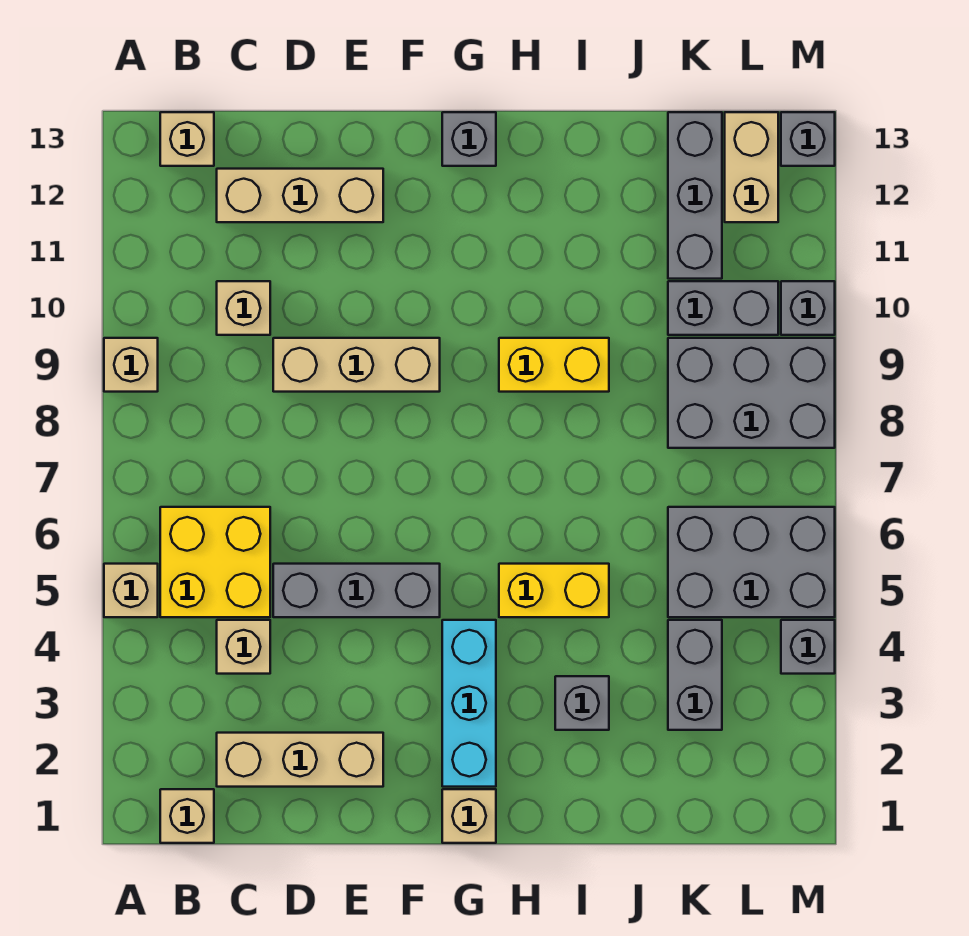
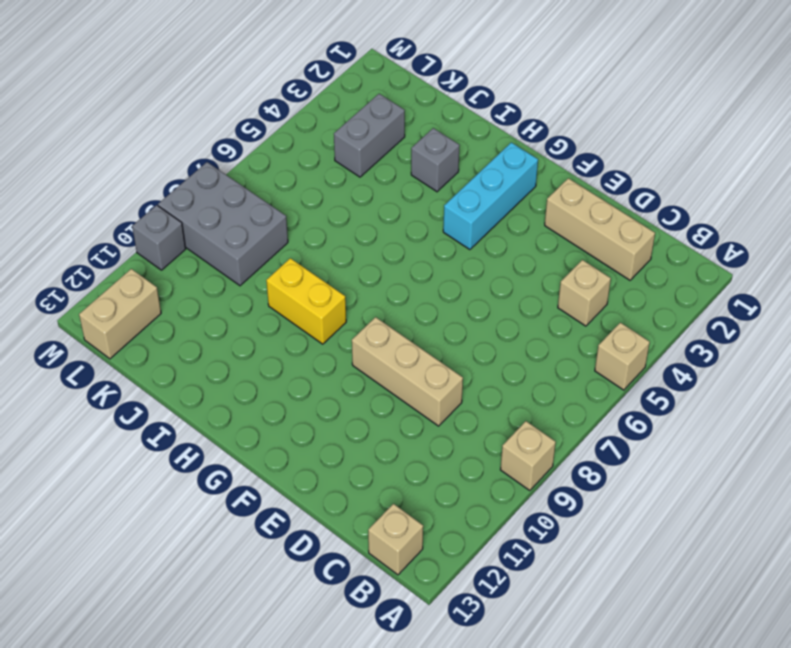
none -> tan 1x1 brick [160,789,214,843]
none -> yellow 2x2 brick [160,507,270,617]
none -> tan 1x1 brick [217,281,270,335]

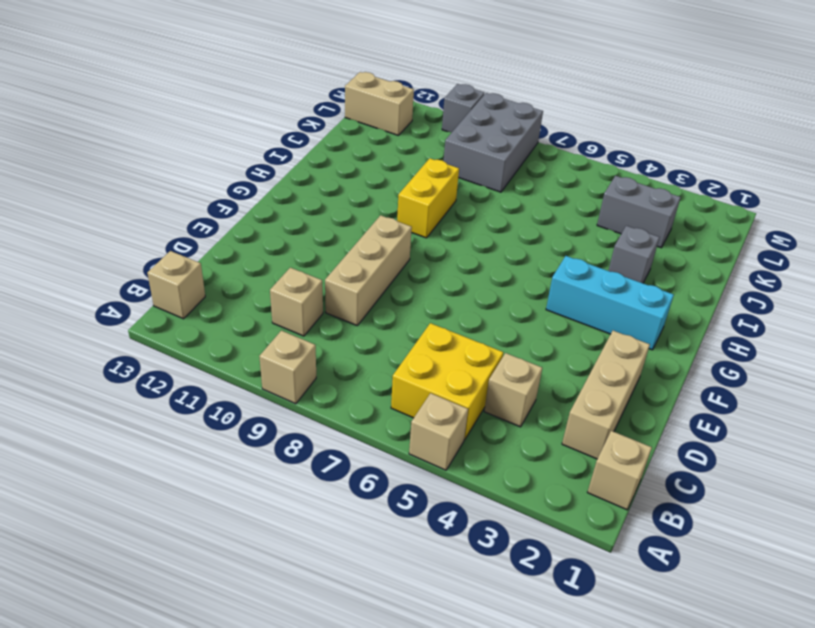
none -> tan 1x3 brick [217,169,383,222]
none -> grey 1x3 brick [273,564,440,617]
none -> tan 1x1 brick [442,789,496,843]

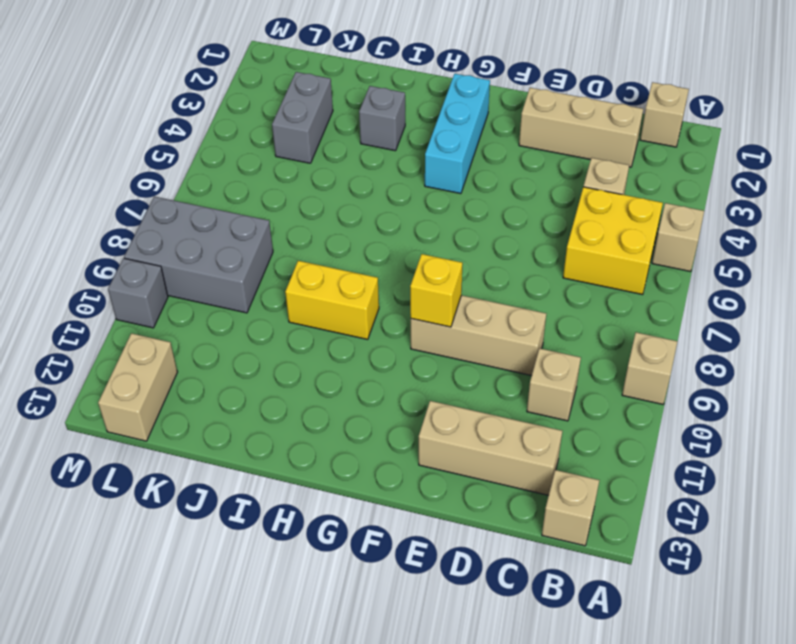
yellow 1x1 brick [410,254,463,327] -> none
none -> grey 1x3 brick [273,564,440,617]
none -> tan 1x1 brick [442,789,496,843]
none -> grey 1x1 brick [442,112,496,166]

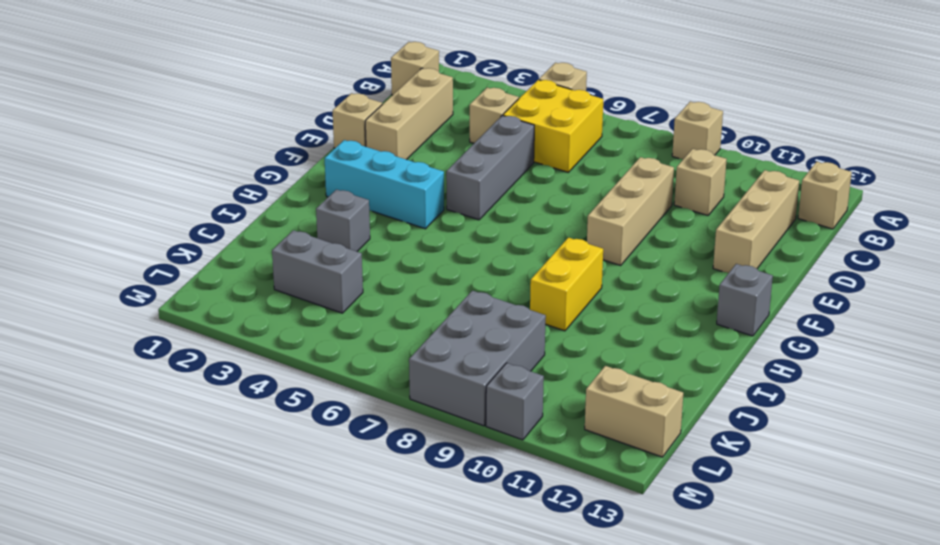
tan 1x1 brick [333,93,382,148] -> tan 1x1 brick moved to [442,789,496,843]
none -> yellow 1x2 brick [499,564,609,617]
none -> grey 2x3 brick [668,507,835,617]
none -> grey 1x2 brick [668,281,778,335]

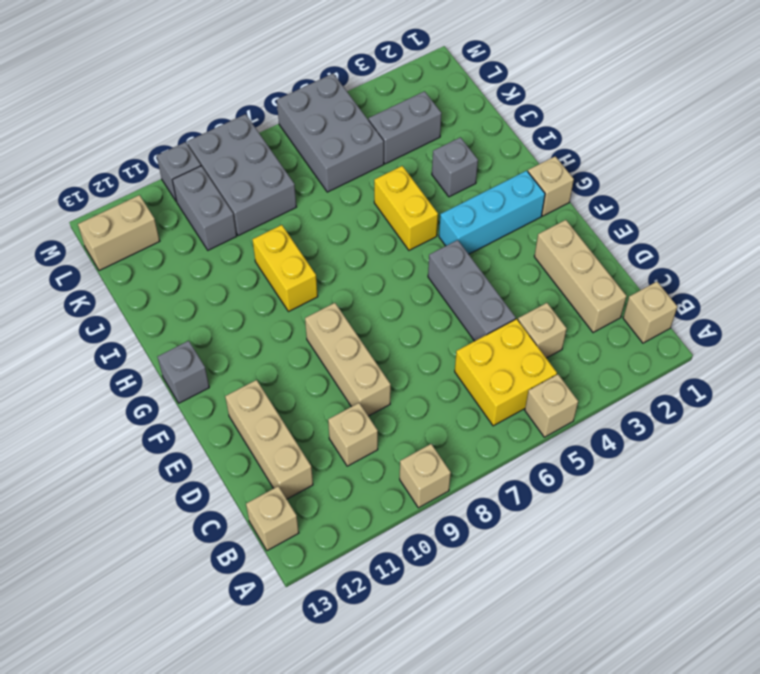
none -> grey 1x3 brick [668,112,722,279]
none -> grey 1x1 brick [781,620,835,674]
none -> grey 1x1 brick [781,112,835,166]

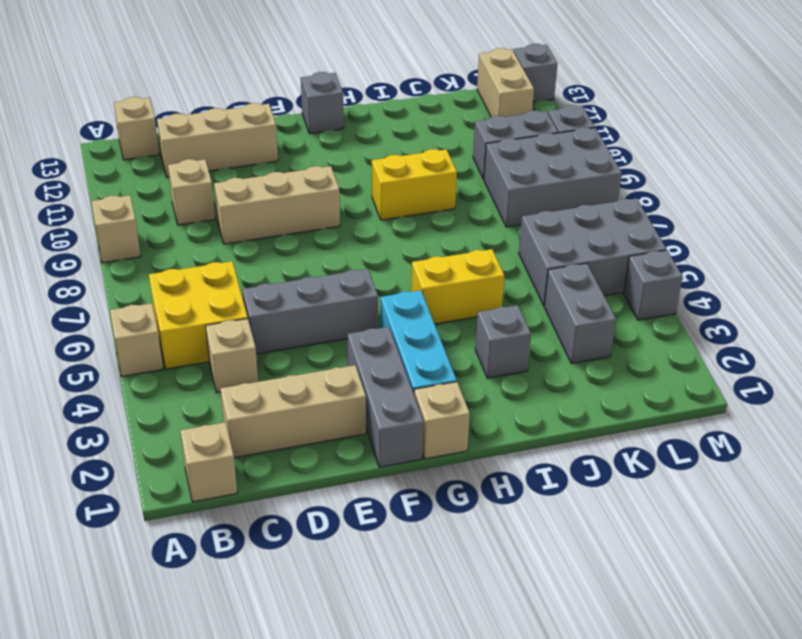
grey 1x3 brick [348,327,424,467] -> grey 1x3 brick moved to [668,112,722,279]

